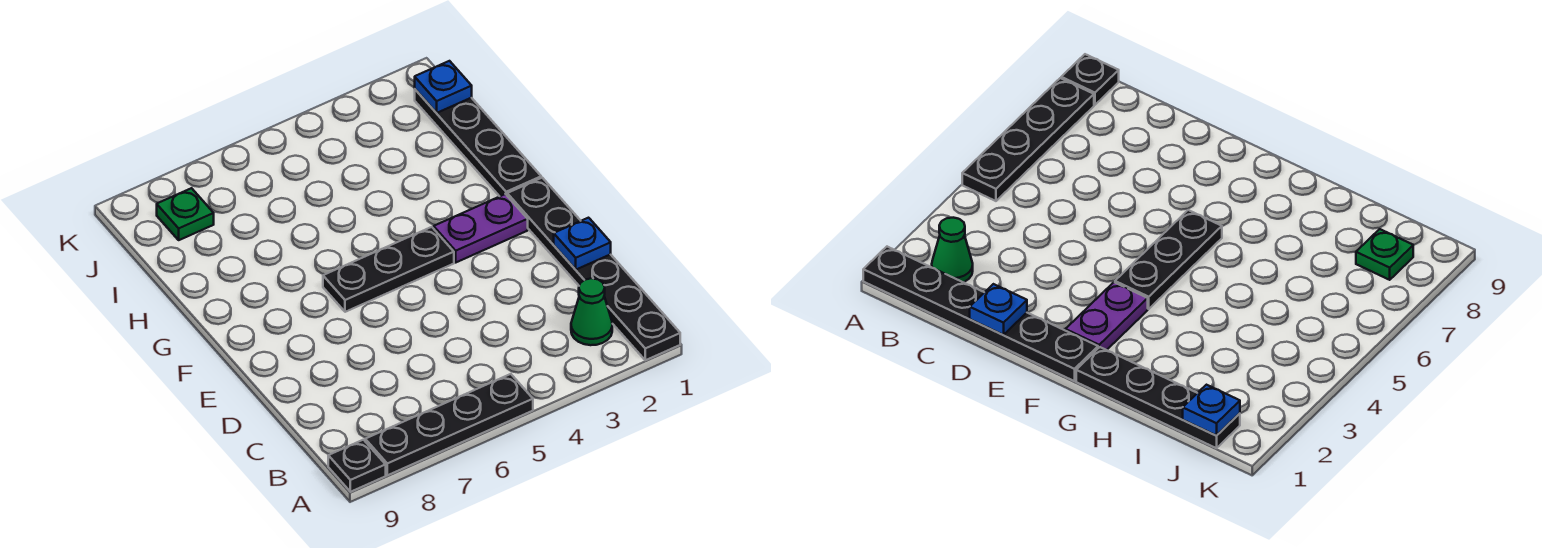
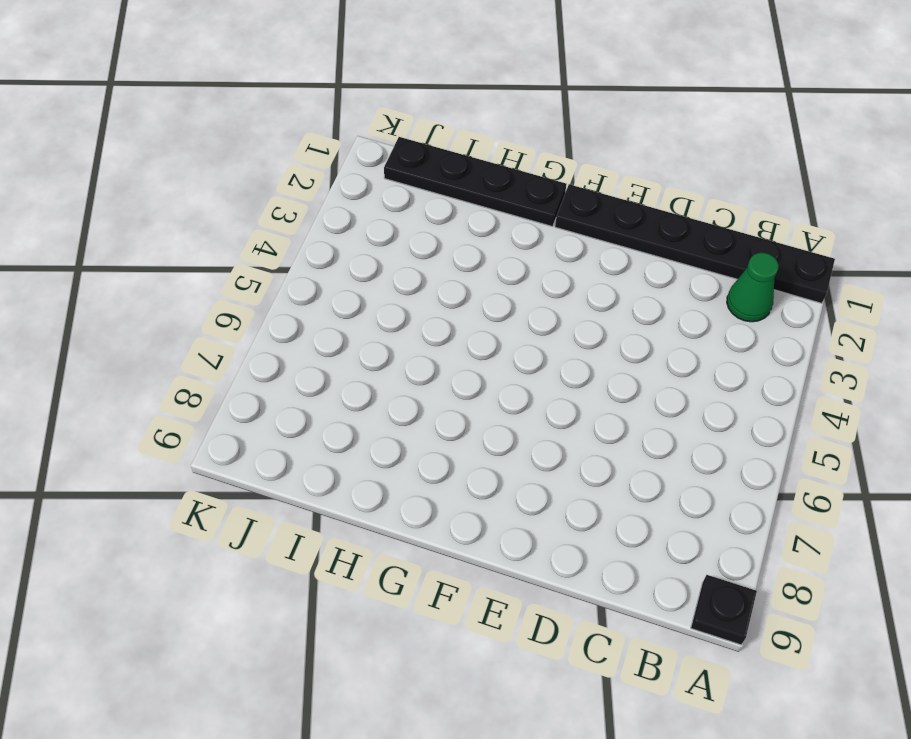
none -> black 1x4 plate [365,374,533,475]
none -> purple 1x2 plate [434,194,528,262]

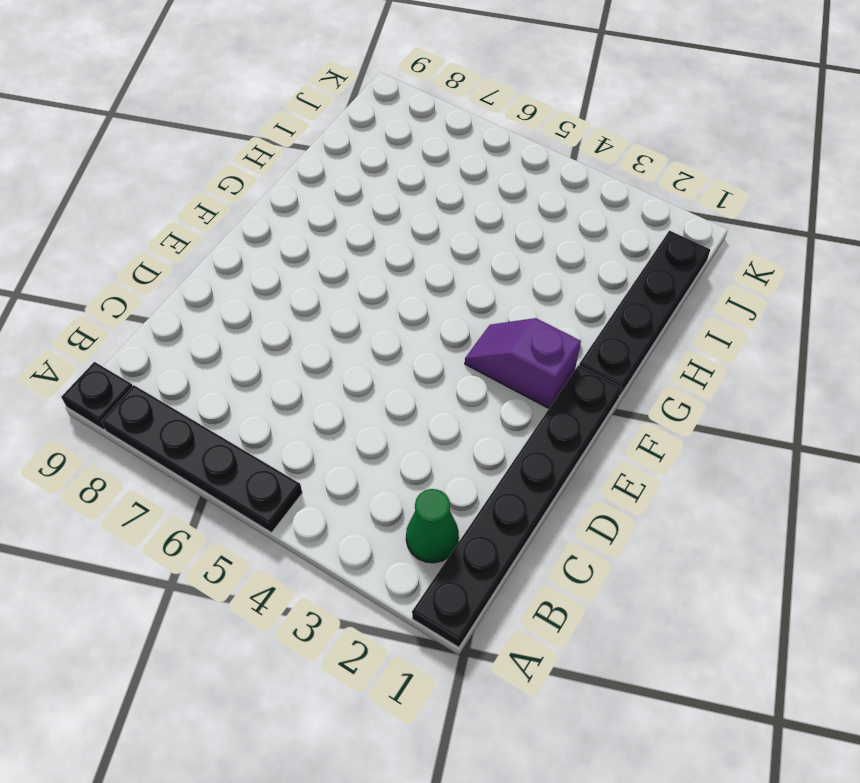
purple 1x2 slope [465,318,581,408] -> purple 1x2 plate [434,194,528,262]
none -> black 1x3 plate [323,227,454,312]
none -> green 1x1 plate [157,188,214,240]

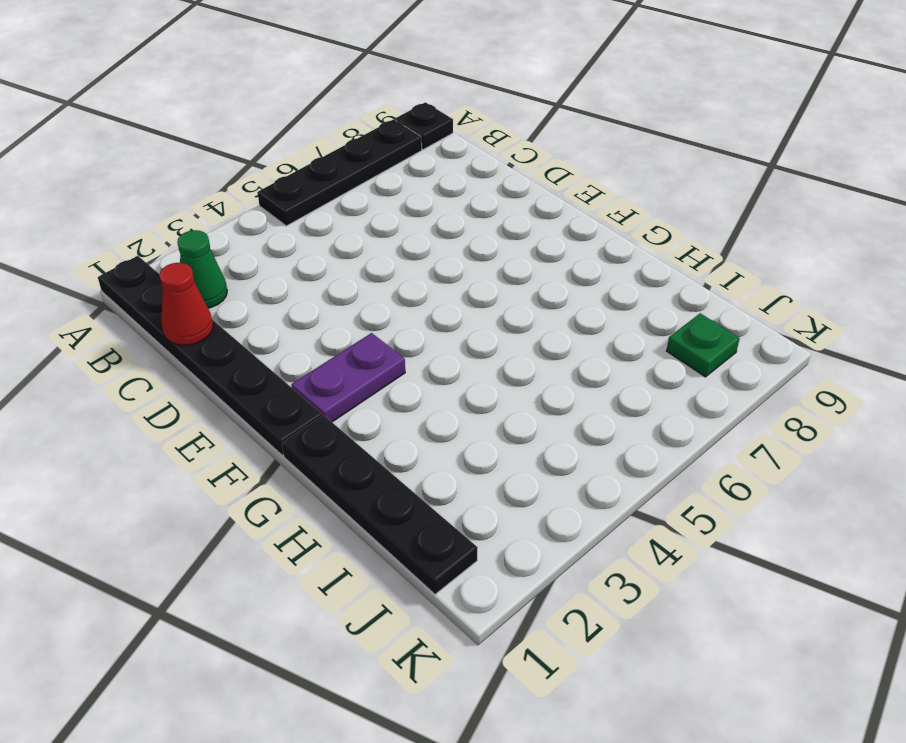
red 1x1 cone [159,263,213,345] -> none
none -> black 1x3 plate [323,227,454,312]
none -> blue 1x1 plate [554,218,611,270]

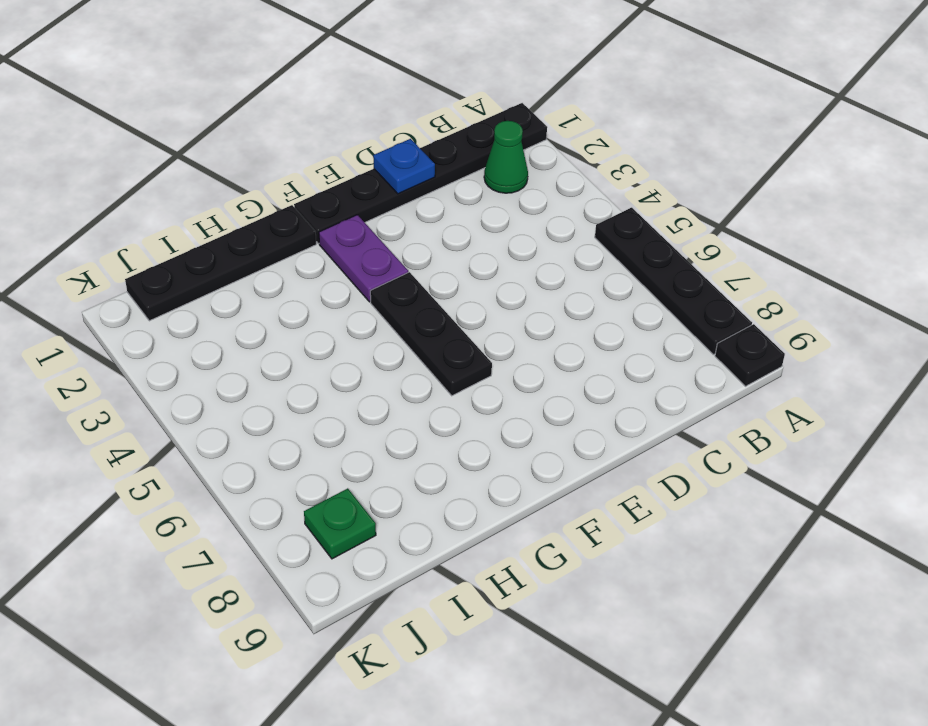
none -> blue 1x1 plate [415,61,472,113]

